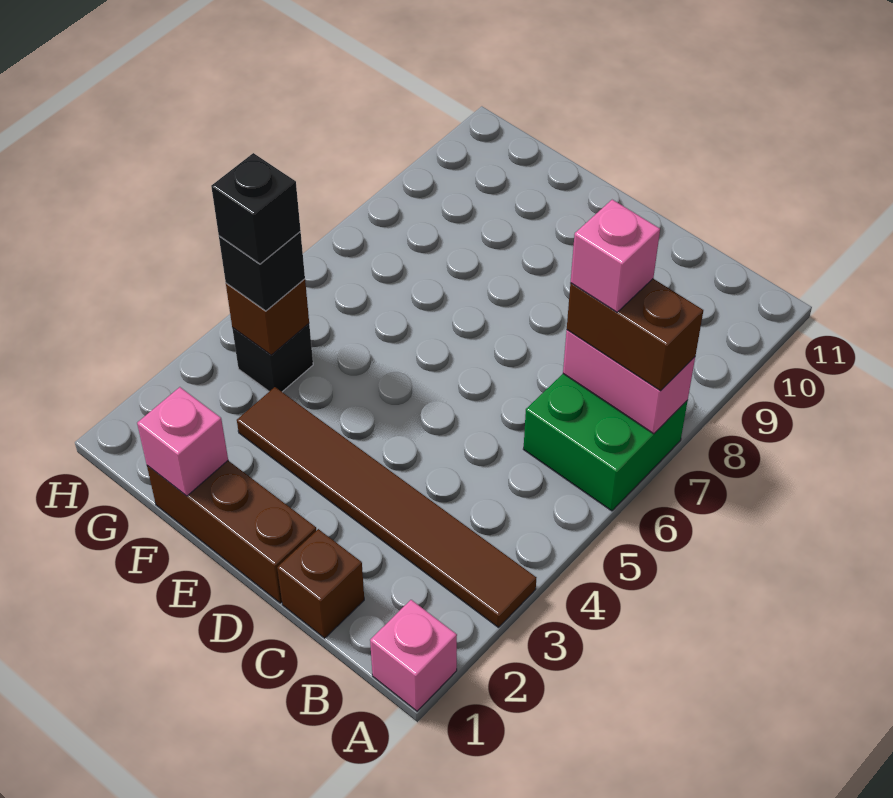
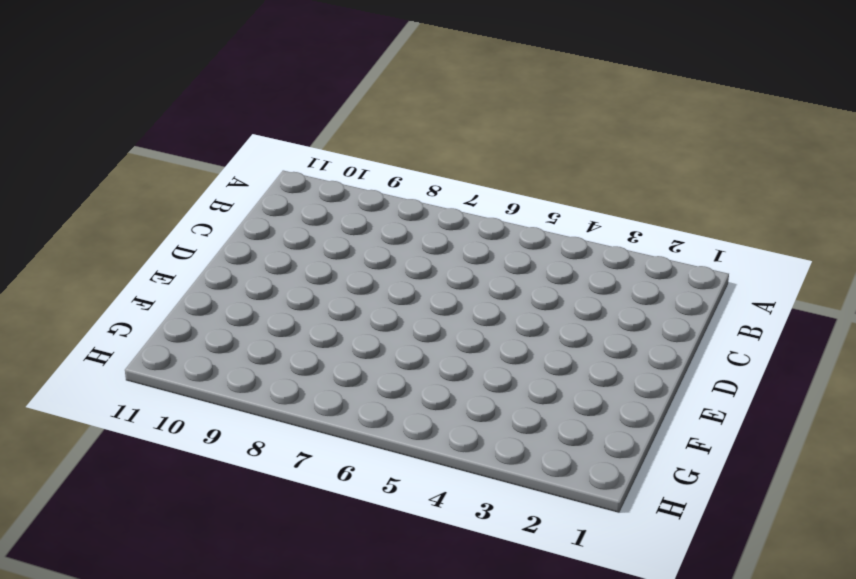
none -> pink 1x1 brick [370,600,457,711]
none -> brown 1x6 tile [237,387,536,627]
none -> green 2x2 brick [524,374,688,511]

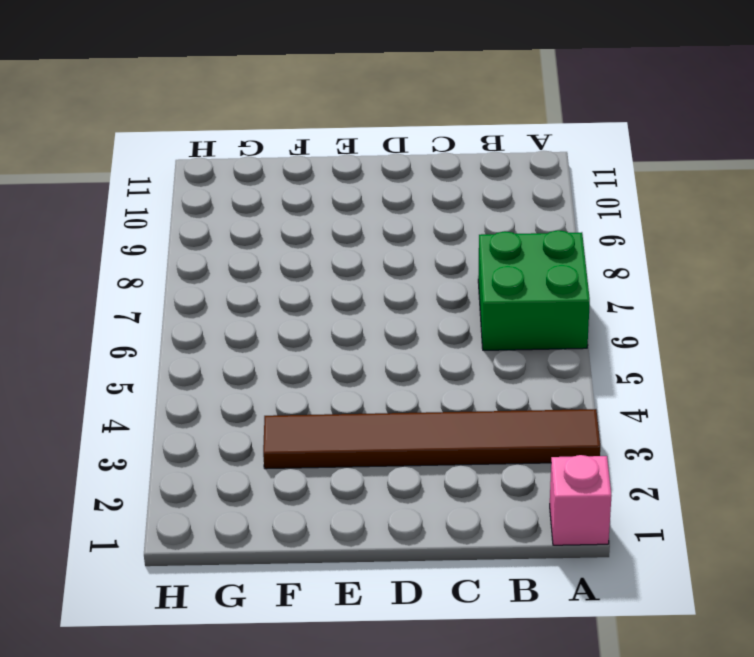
none -> brown 1x1 brick [277,529,364,638]
none -> brown 1x3 brick [147,461,316,603]
none -> black 1x1 brick [232,324,313,392]

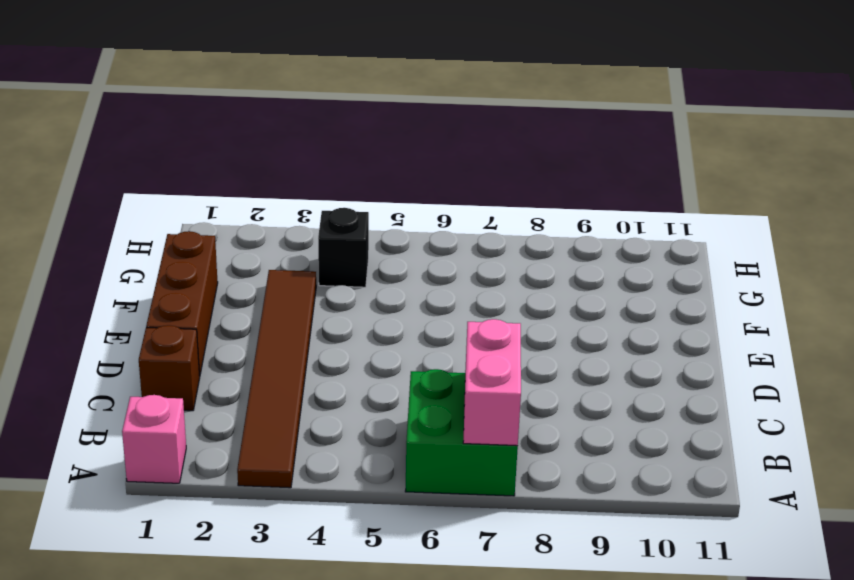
none -> pink 1x1 brick [137,387,228,496]
none -> brown 1x1 brick [226,279,309,355]
none -> brown 1x2 brick [567,279,703,391]

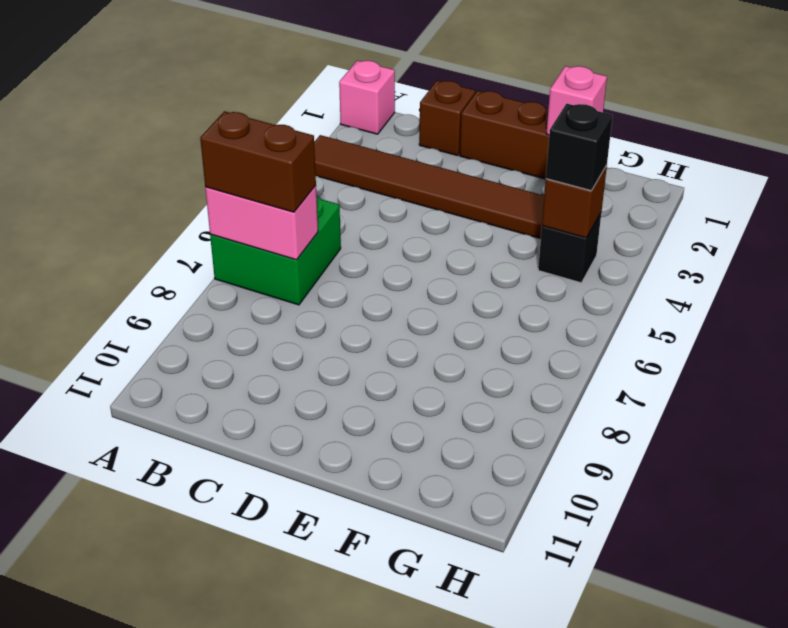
none -> pink 1x1 brick [571,200,660,312]
none -> black 1x1 brick [211,153,301,264]

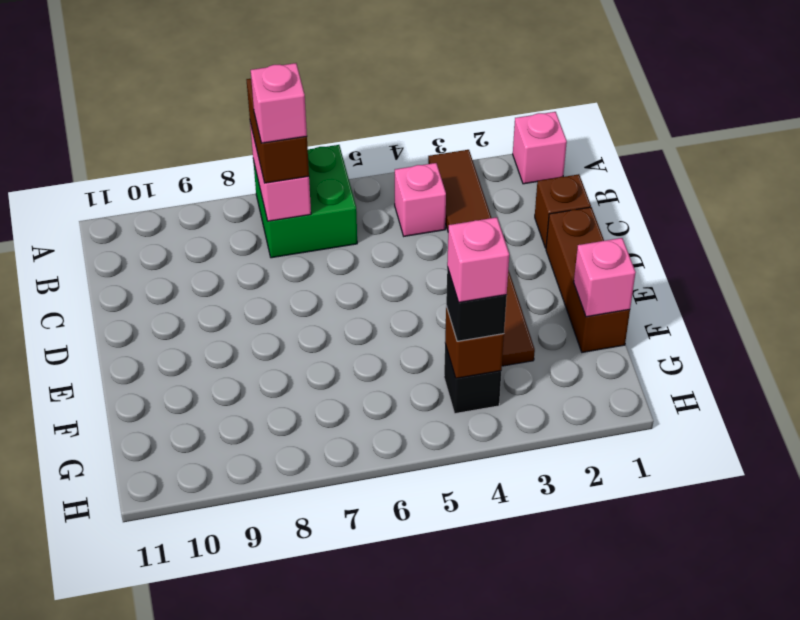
pink 1x1 brick [395,163,446,236] -> none
pink 1x1 brick [447,217,509,302] -> black 1x1 brick [211,153,301,264]

